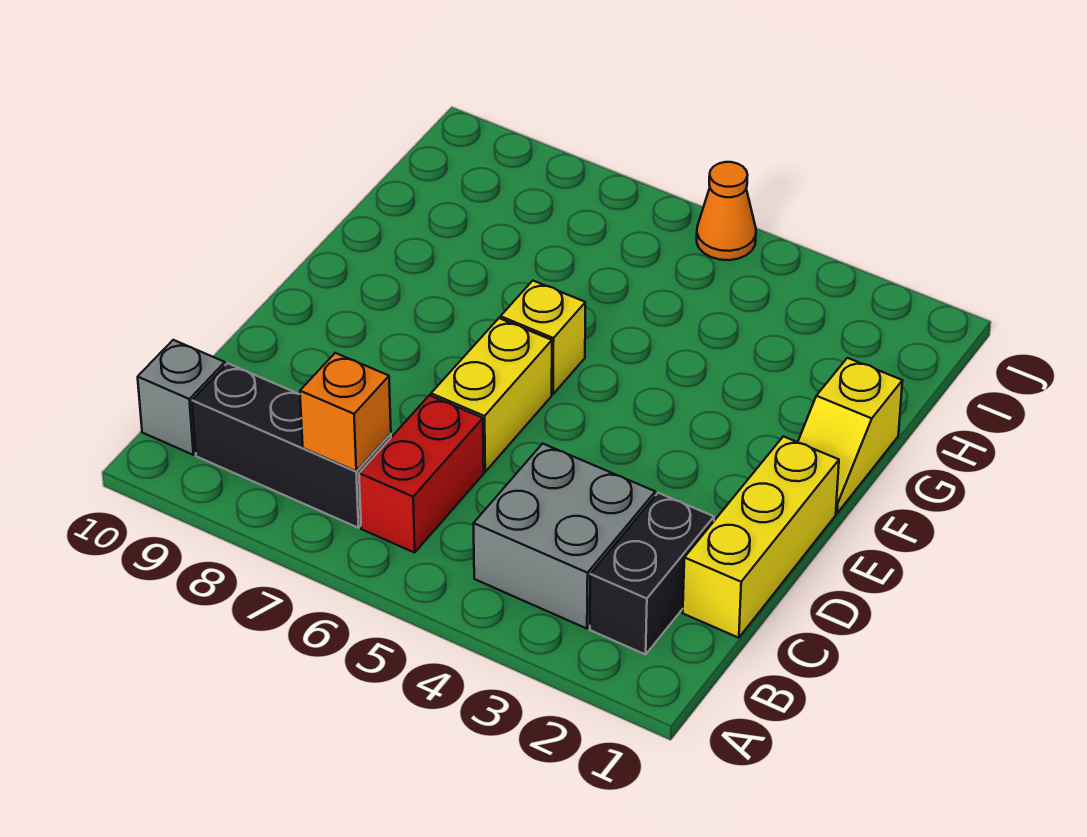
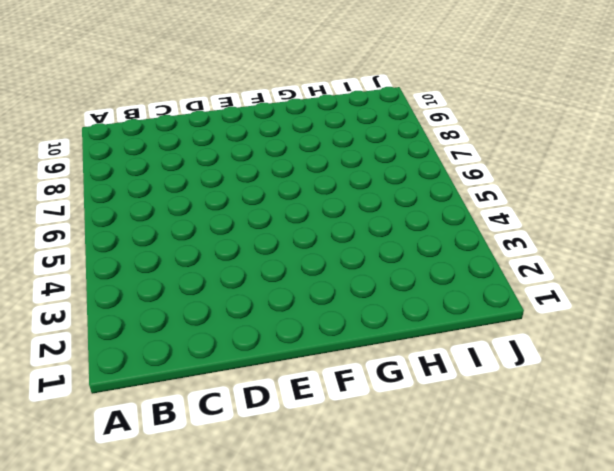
none -> black 1x2 brick [590,493,714,654]
none -> grey 2x2 brick [474,444,655,629]

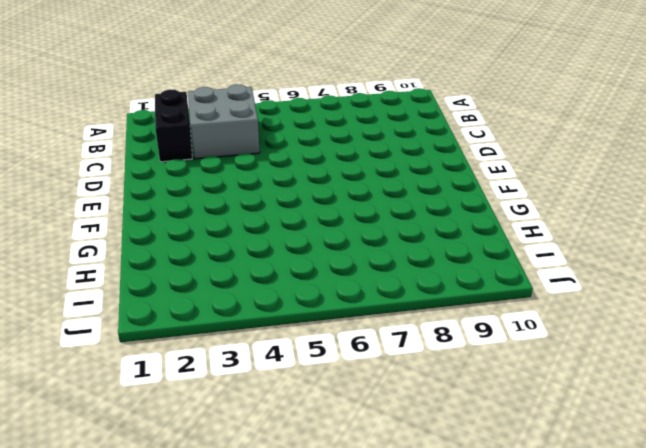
none -> red 1x2 brick [359,395,484,553]
none -> black 1x3 brick [192,363,391,528]

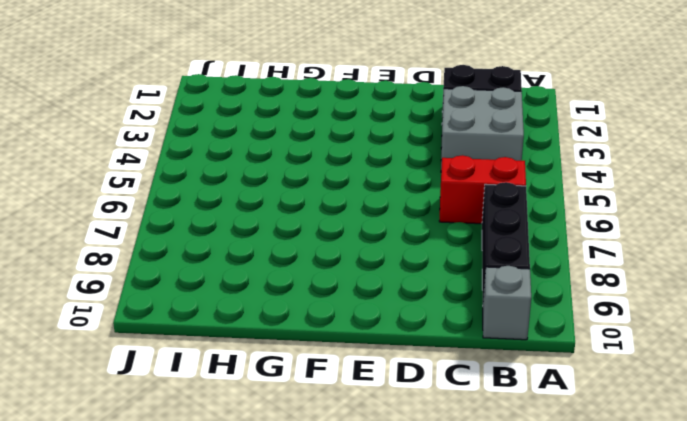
none -> yellow 1x3 brick [683,436,839,638]
none -> yellow 1x2 brick [431,318,552,472]

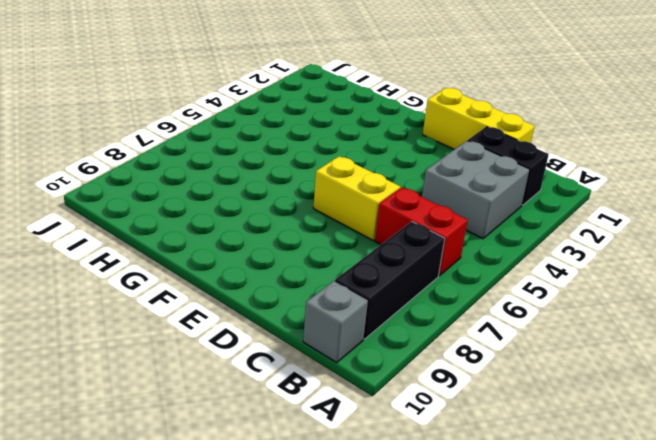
none -> yellow 1x2 slope [798,358,902,513]
none -> yellow 1x1 brick [501,281,585,394]

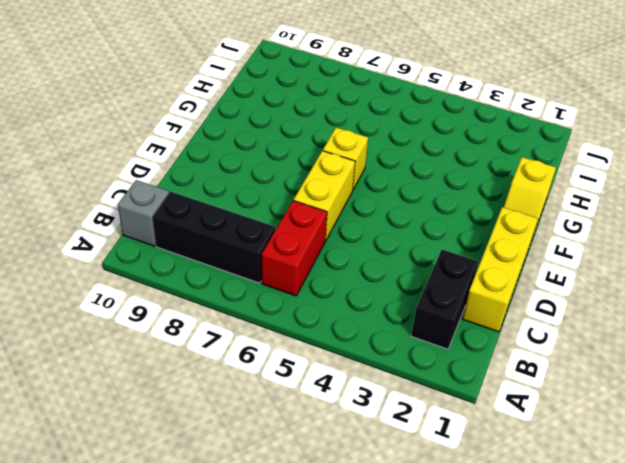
none -> grey 2x2 brick [474,444,655,629]
none -> orange 1x1 cone [697,162,756,260]

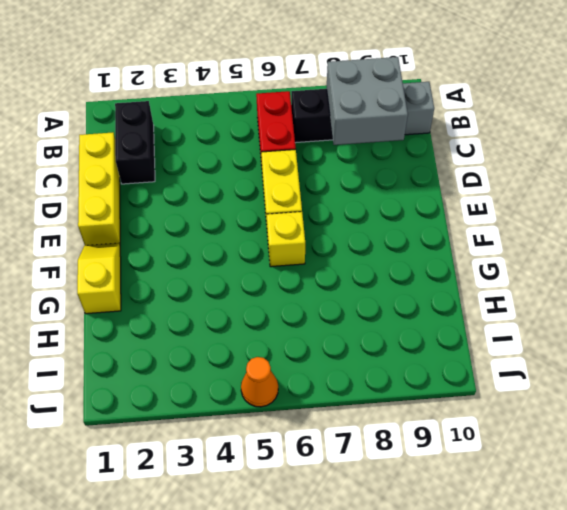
grey 2x2 brick [327,57,408,145] -> grey 2x2 brick moved to [474,444,655,629]
none -> orange 1x1 brick [300,353,391,471]

